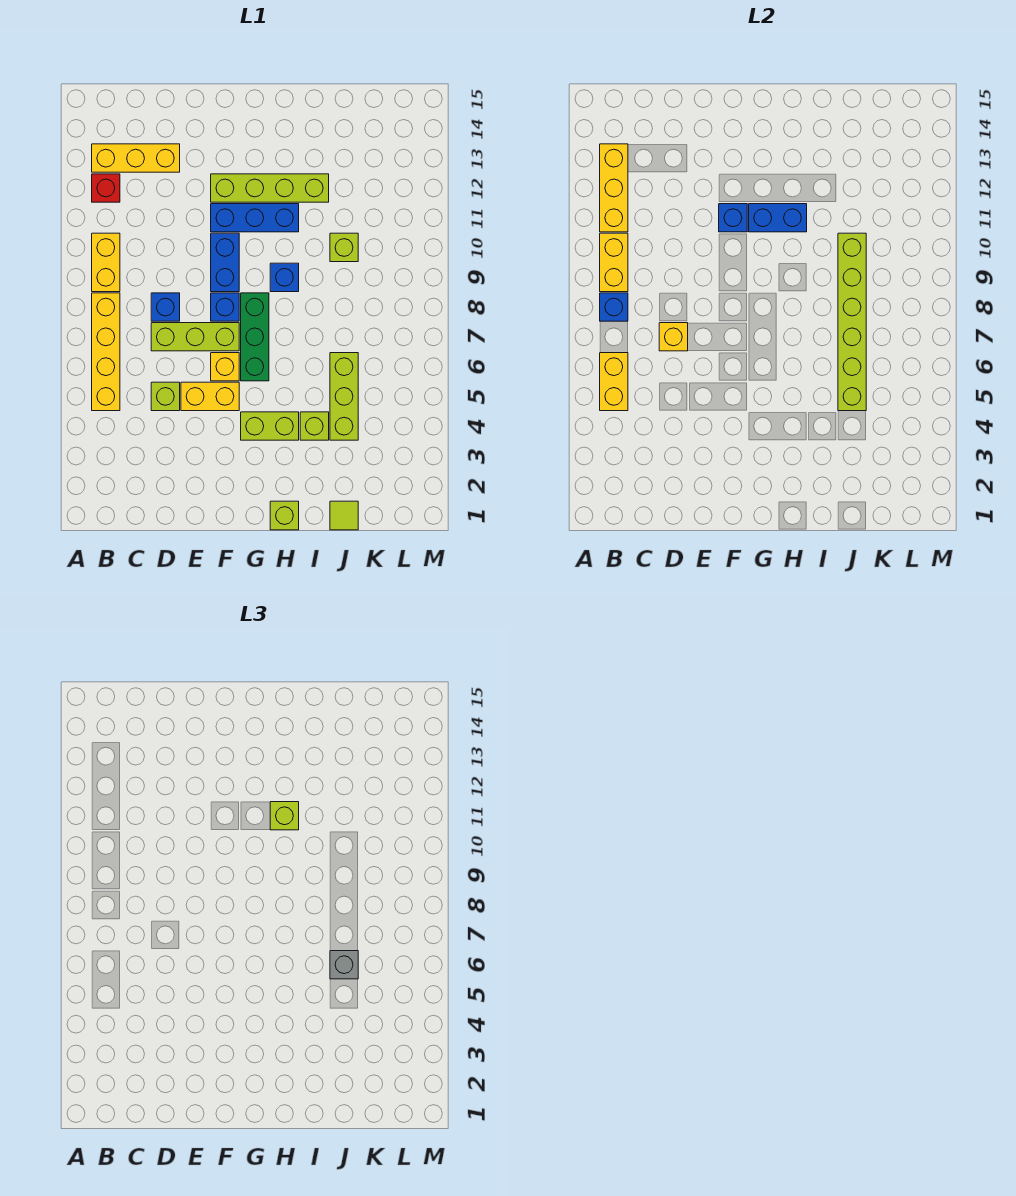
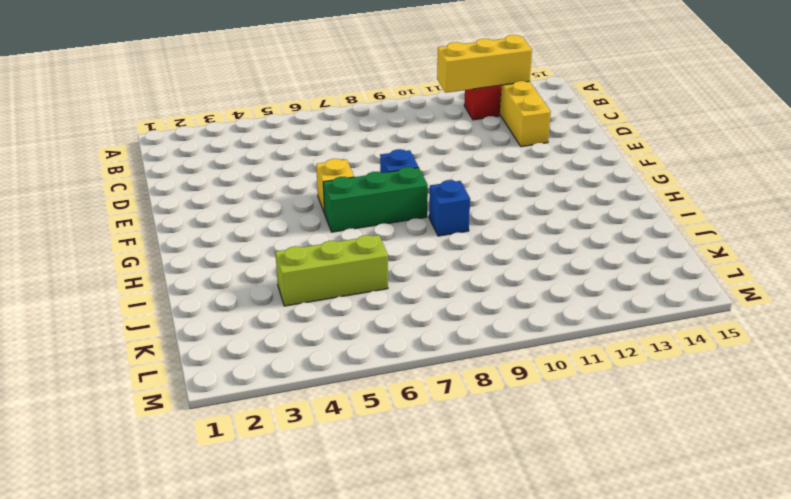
none -> yellow 1x4 brick [92,293,120,411]
none -> yellow 1x2 brick [92,233,120,292]
none -> lime 1x1 brick [151,382,180,411]
none -> lime 1x3 brick [151,323,239,351]

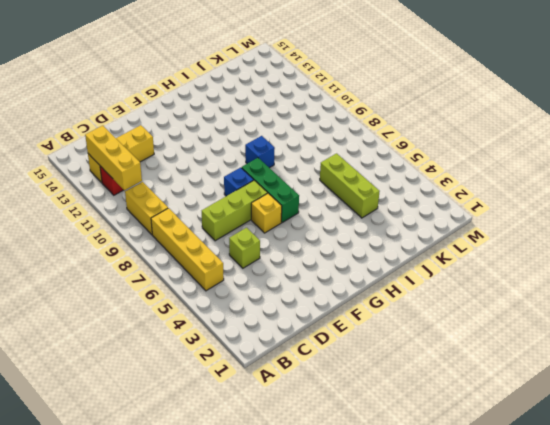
none -> blue 1x1 brick [151,293,180,321]
none -> yellow 1x2 brick [181,382,239,411]
none -> blue 1x2 brick [211,233,239,292]
none -> blue 1x3 brick [211,204,299,232]

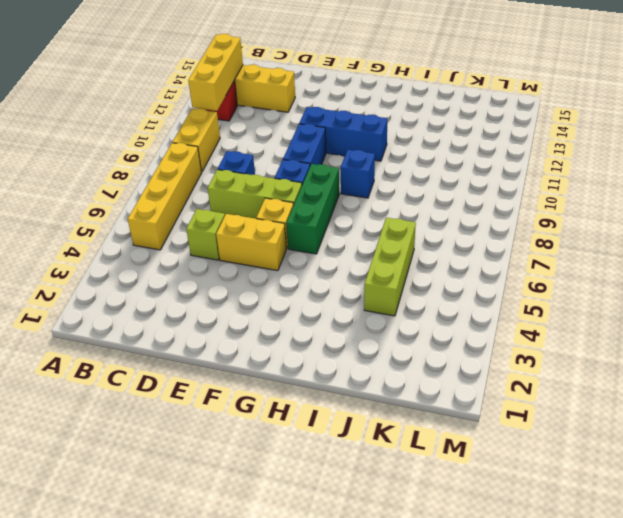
none -> lime 1x4 brick [211,174,329,202]
none -> lime 1x2 brick [241,412,299,440]
none -> lime 1x1 brick [270,501,299,530]
none -> lime 1x1 brick [300,412,329,440]

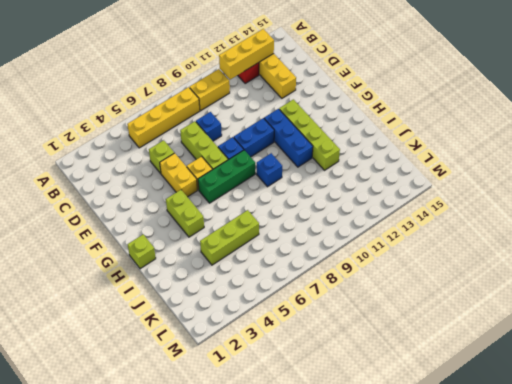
none -> lime 1x1 brick [300,412,329,440]
none -> lime 1x1 tile [330,501,358,530]
none -> lime 1x1 brick [330,233,358,262]
none -> yellow 1x2 brick [600,353,628,411]

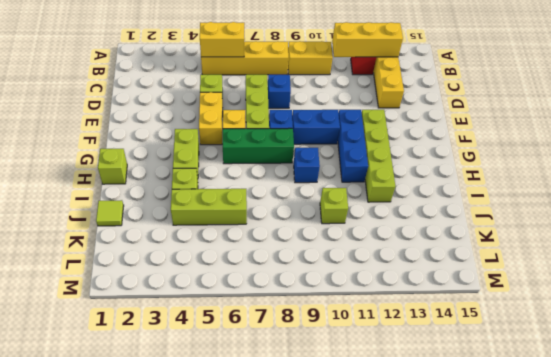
none -> blue 1x1 brick [600,293,628,321]
none -> yellow 1x2 brick [600,233,628,292]
none -> yellow 1x1 brick [659,323,688,351]
none -> blue 1x1 brick [719,204,747,232]

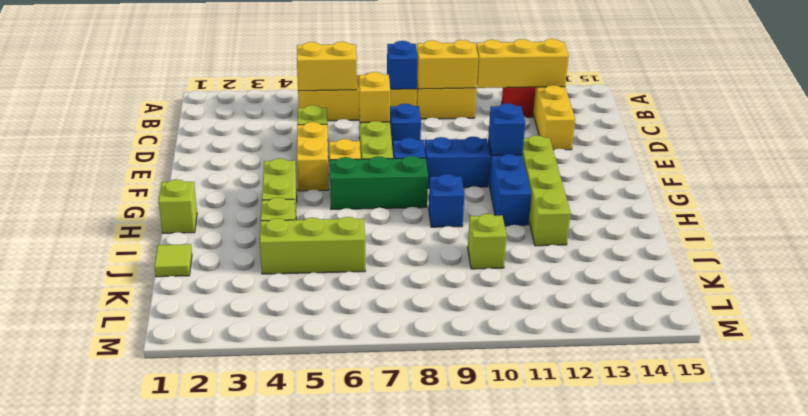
none -> blue 1x2 brick [749,204,807,232]
none -> lime 1x6 brick [838,233,866,411]
none -> lime 1x1 brick [270,802,299,830]
none -> grey 1x1 brick [330,951,358,979]

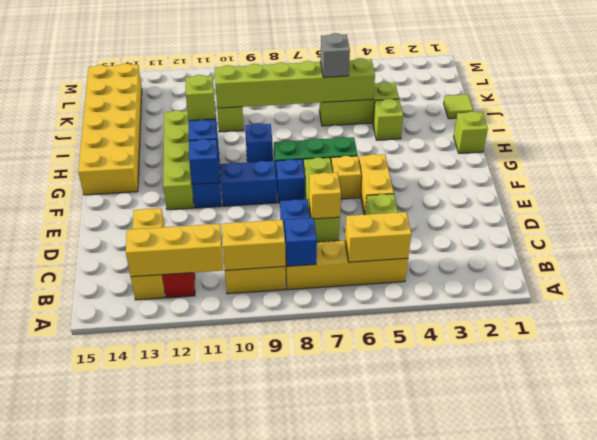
yellow 2x6 brick [78,63,142,195] -> none
none -> lime 1x2 brick [241,412,299,440]

